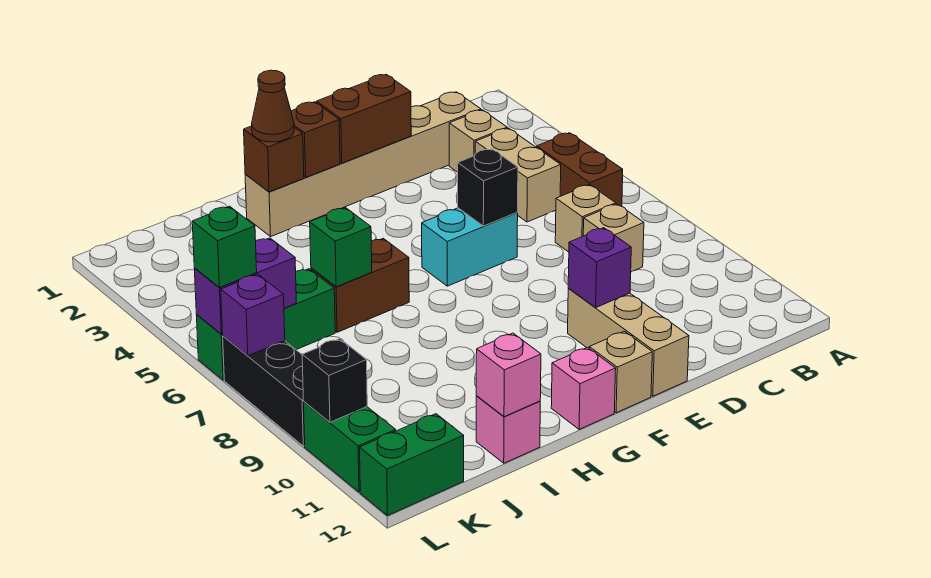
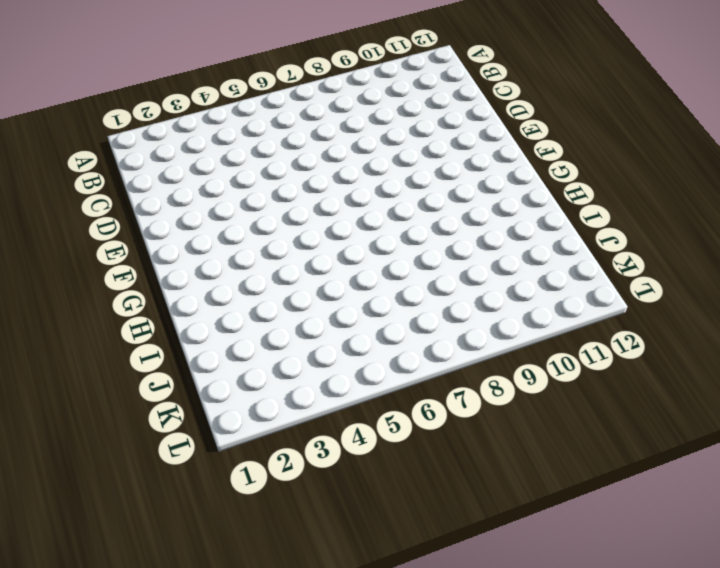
none -> brown 1x2 brick [537,133,623,206]
none -> tan 1x6 brick [245,92,481,236]
none -> tan 1x1 brick [449,110,507,172]

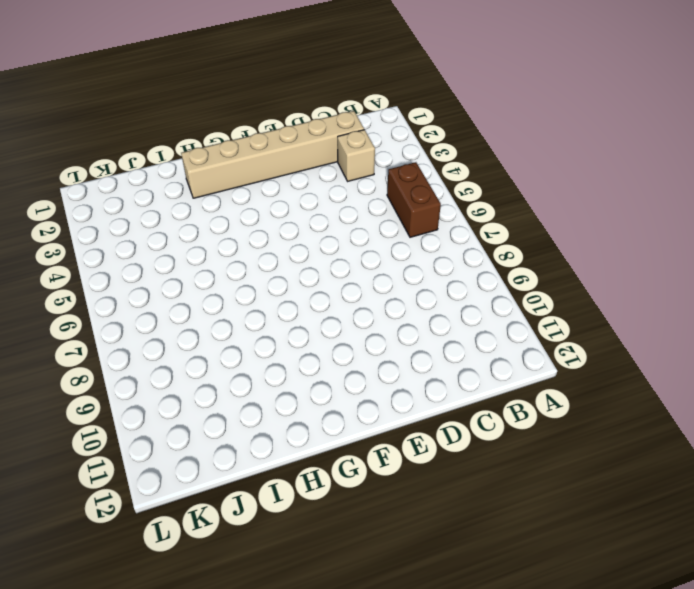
none -> tan 1x2 brick [475,128,561,222]
none -> tan 1x1 brick [555,185,616,252]
none -> tan 1x1 brick [583,204,644,272]

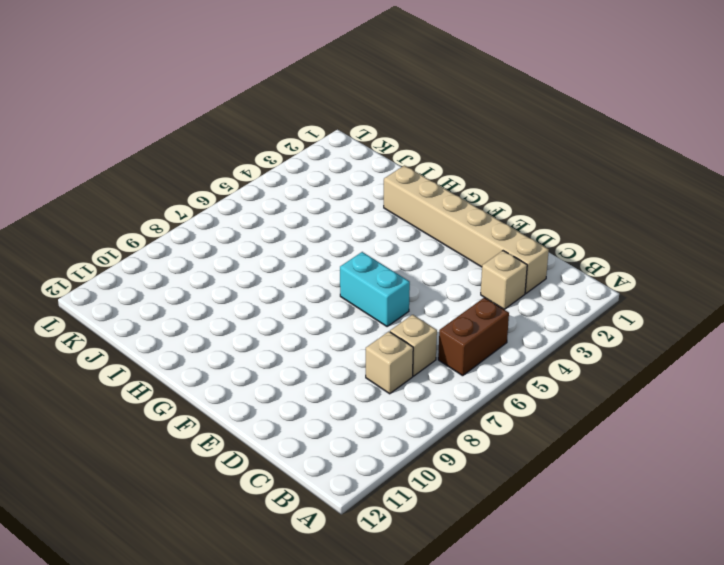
none -> tan 1x2 brick [475,128,561,222]
none -> tan 1x3 brick [568,289,689,396]
none -> tan 1x1 brick [589,331,652,413]

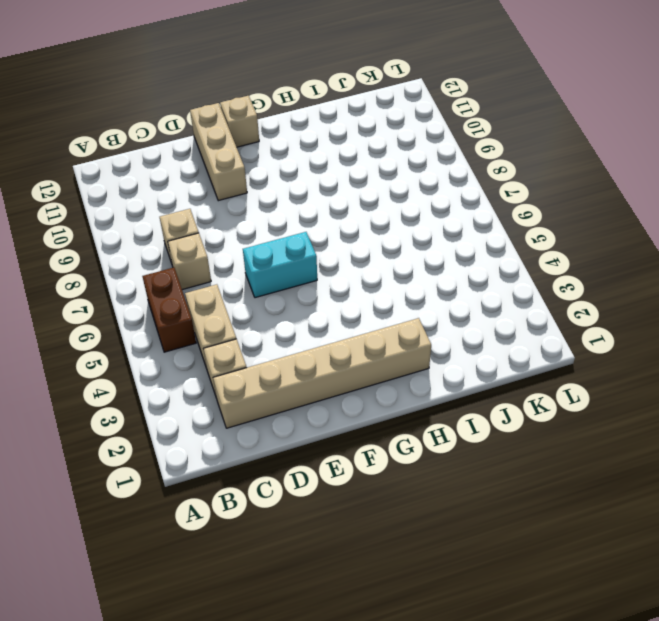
none -> pink 1x1 brick [551,347,616,429]
none -> brown 1x2 brick [311,238,409,332]
none -> pink 1x1 brick [476,396,540,463]

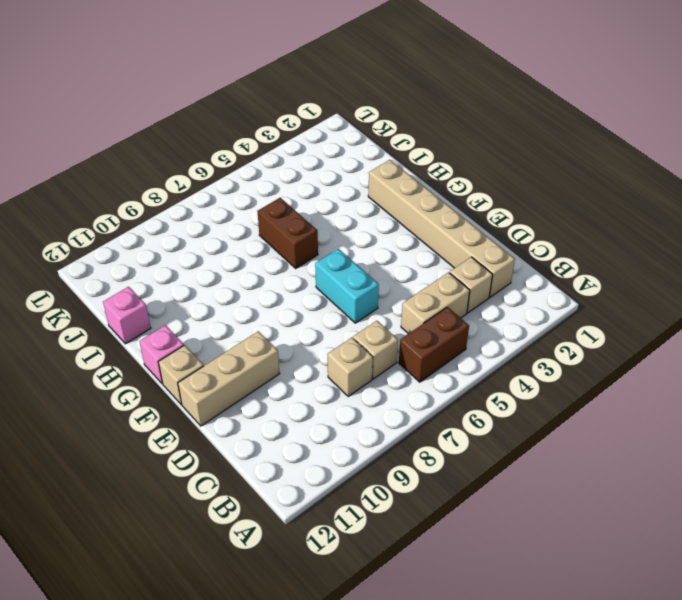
none -> green 1x3 brick [197,269,335,380]
none -> green 1x2 brick [360,414,464,516]
none -> black 1x3 brick [223,336,305,446]

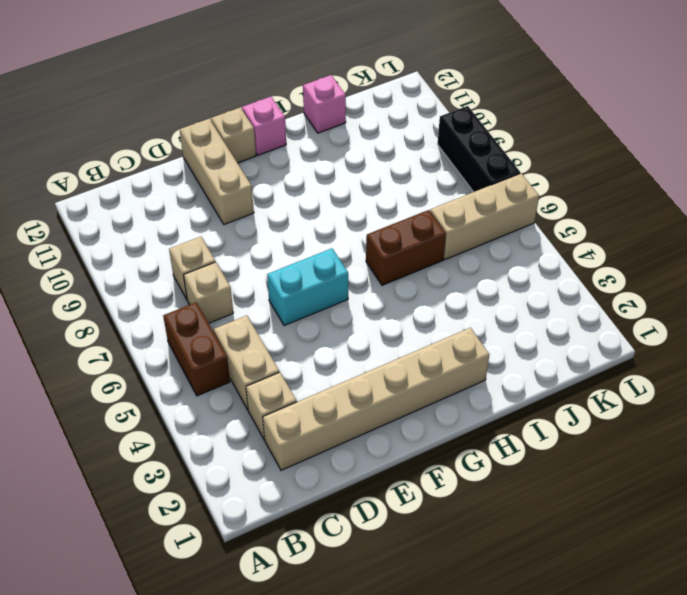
tan 1x3 brick [430,173,539,260] -> green 1x3 brick [197,269,335,380]
none -> green 1x2 brick [360,414,464,516]
none -> green 1x2 brick [304,402,396,492]
none -> brown 1x2 brick [317,74,411,163]

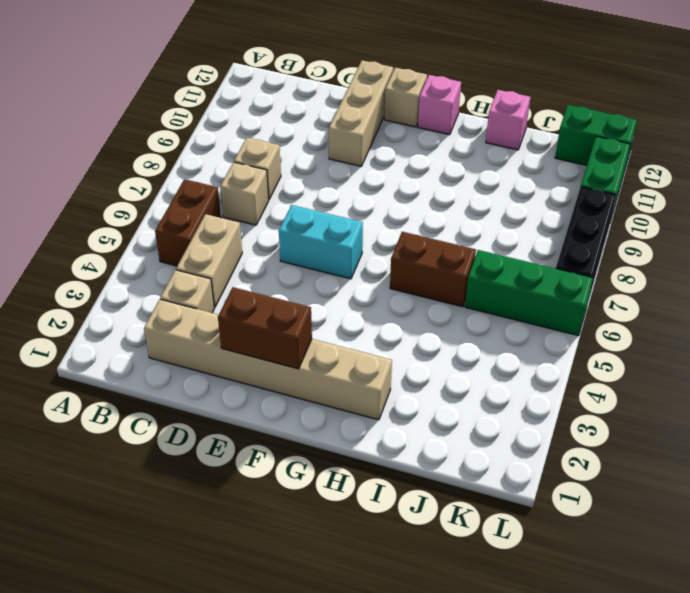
none -> black 1x1 brick [458,149,518,226]
none -> purple 1x1 brick [568,228,631,307]
none -> brown 1x1 brick [291,102,340,177]

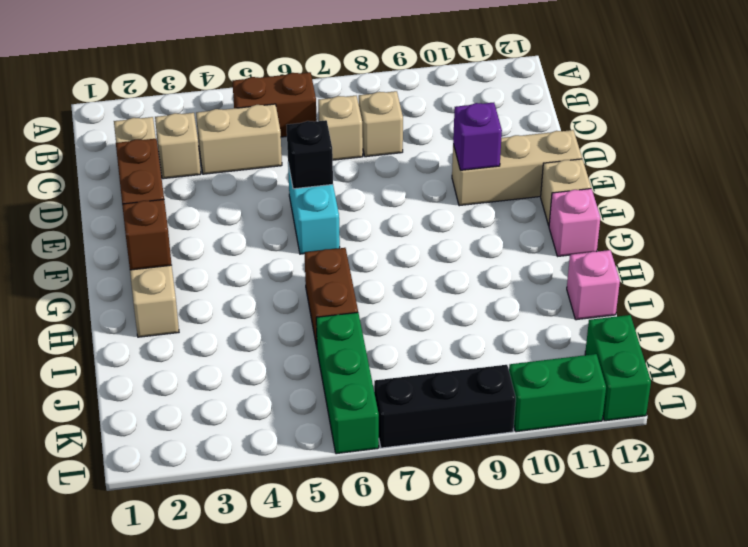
none -> brown 1x1 brick [244,126,304,192]
none -> green 1x1 brick [310,208,372,287]
none -> pink 1x1 brick [476,333,541,417]

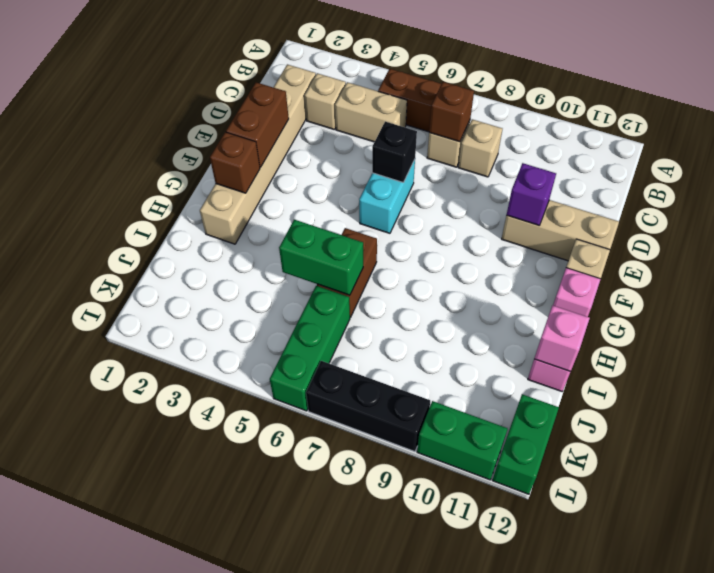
brown 1x1 brick [429,82,474,142] -> brown 1x1 brick moved to [244,126,304,192]
green 1x2 brick [279,220,363,295] -> green 1x1 brick [310,208,372,287]
none -> purple 1x2 brick [194,238,296,334]
none -> purple 1x1 brick [221,274,285,356]
none -> black 1x1 brick [302,339,367,422]

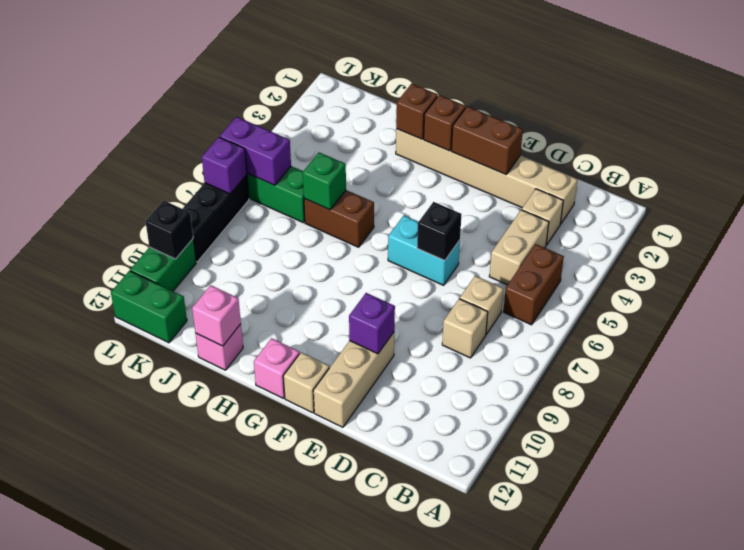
none -> brown 1x1 cone [252,70,294,142]
none -> green 1x1 brick [192,206,257,288]

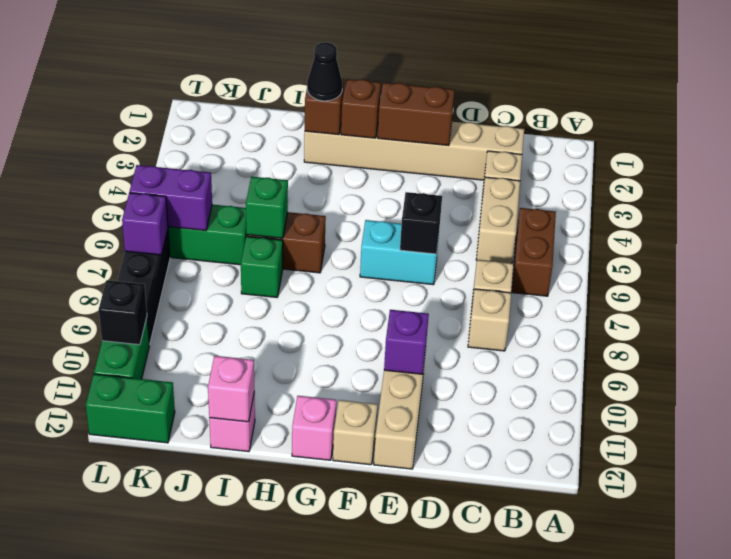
black 1x1 cone [307,42,342,101] -> brown 1x1 cone [252,70,294,142]
green 1x1 brick [241,236,283,297] -> green 1x1 brick moved to [192,206,257,288]

